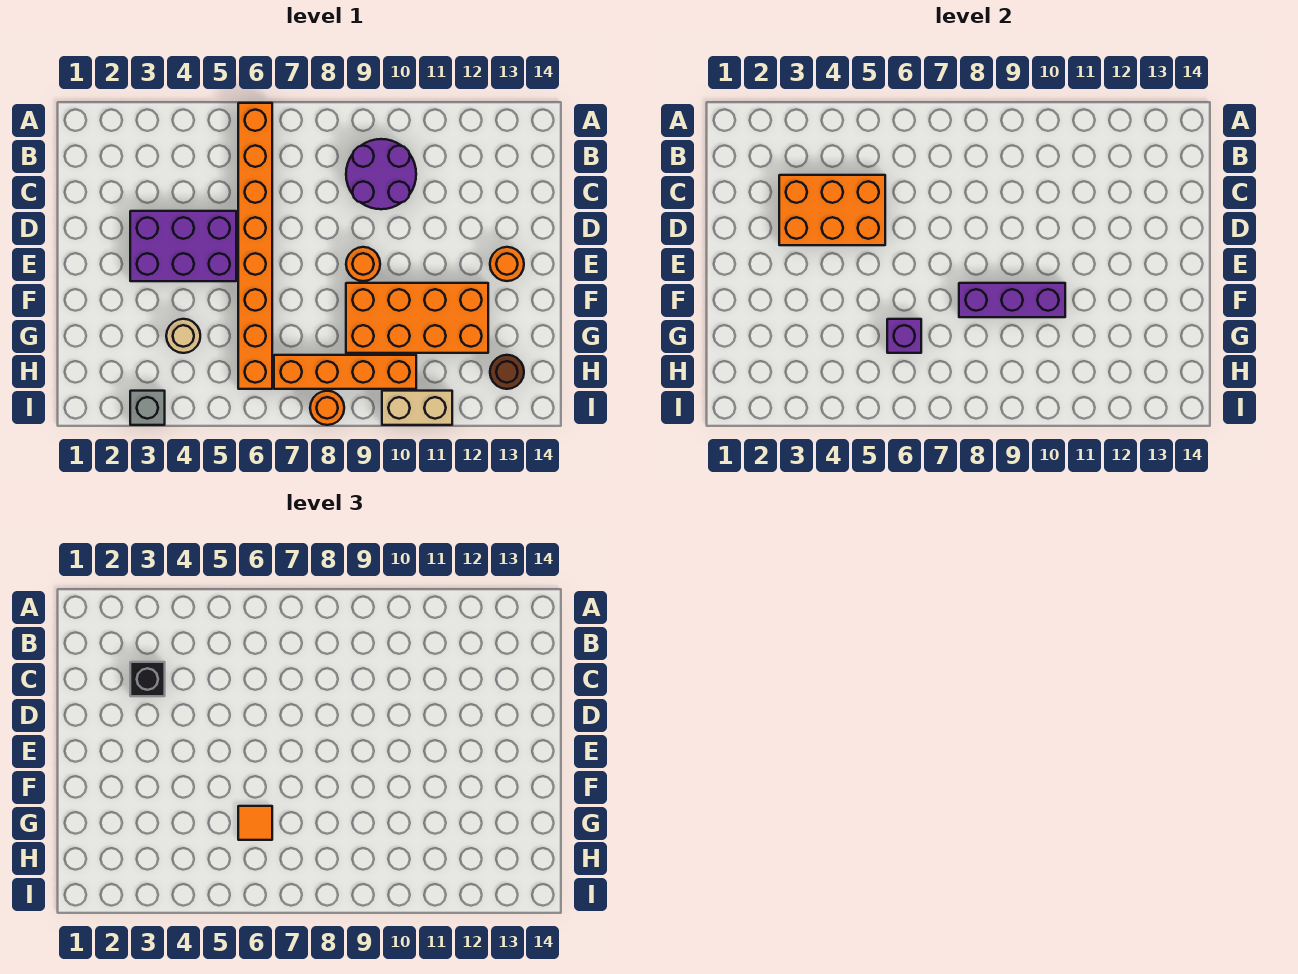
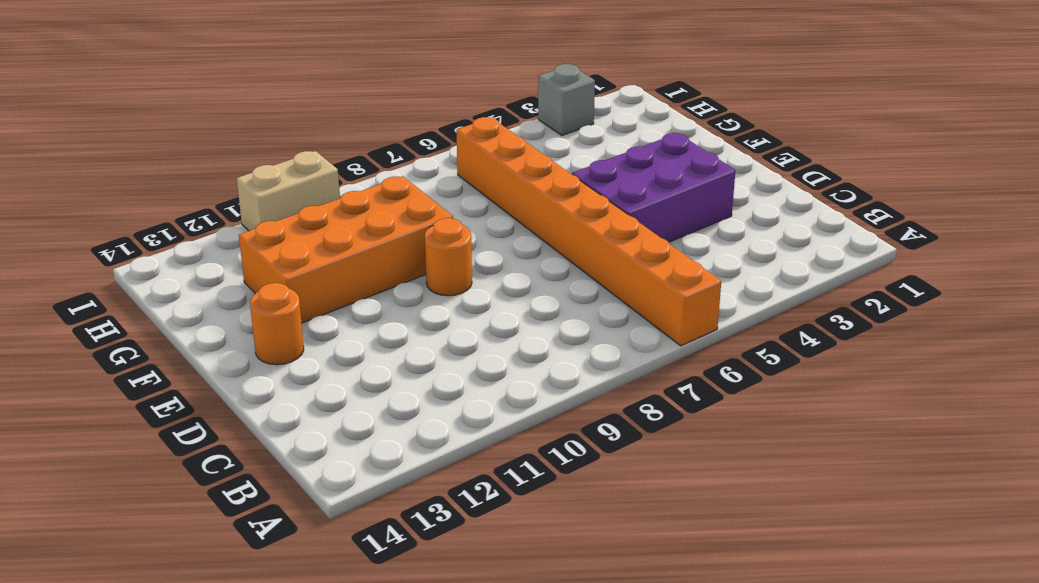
none -> purple 2x2 round brick [346,139,416,209]
none -> tan 1x1 round brick [166,319,200,353]
none -> orange 1x4 brick [274,355,416,389]

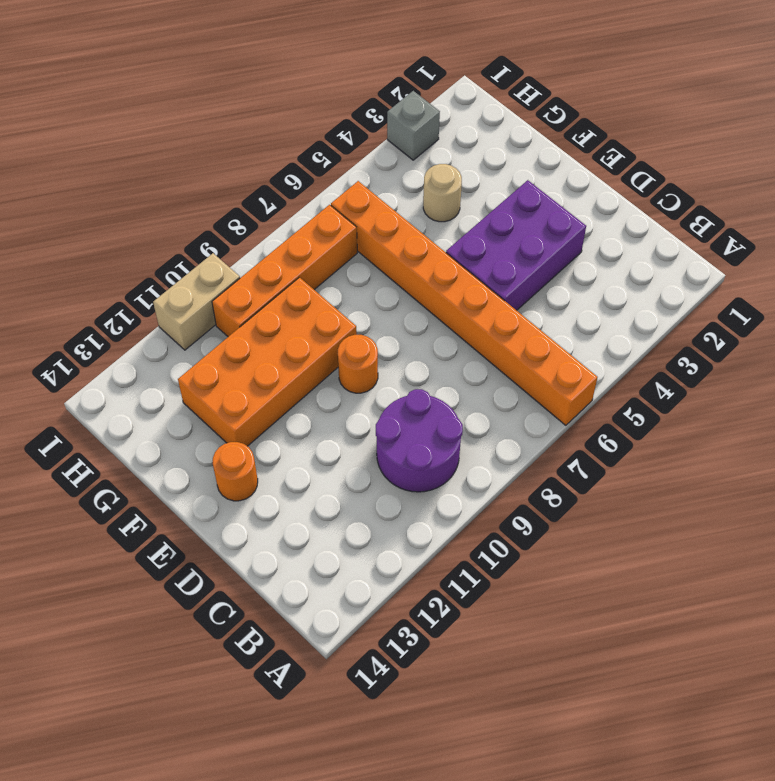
none -> brown 1x1 round brick [490,355,524,389]
none -> orange 1x1 round brick [310,391,344,425]
none -> orange 2x3 brick [779,175,885,245]

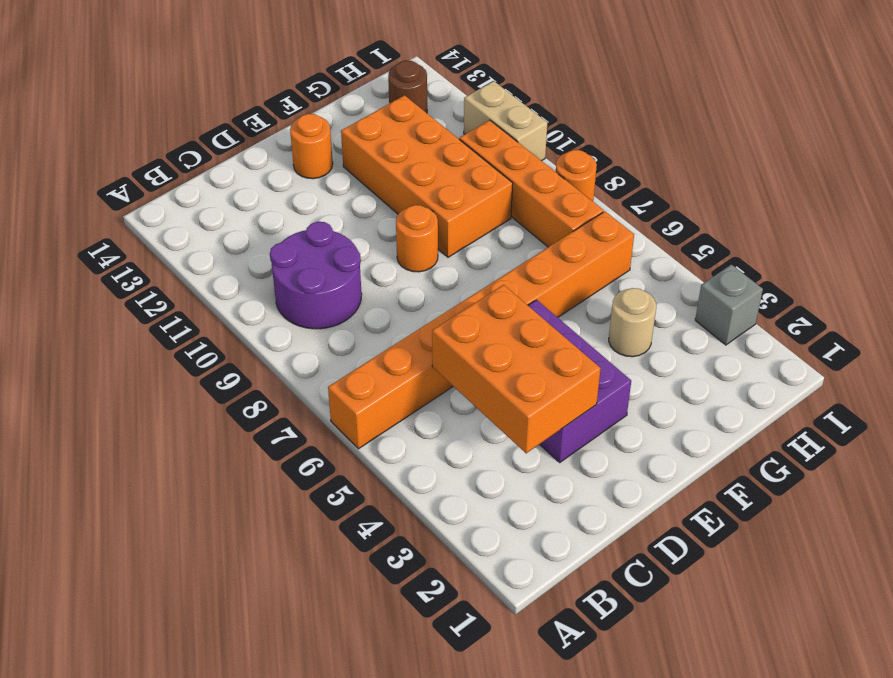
none -> purple 1x3 brick [959,283,1065,317]
none -> purple 1x1 brick [887,319,921,353]
none -> black 1x1 brick [130,662,165,696]

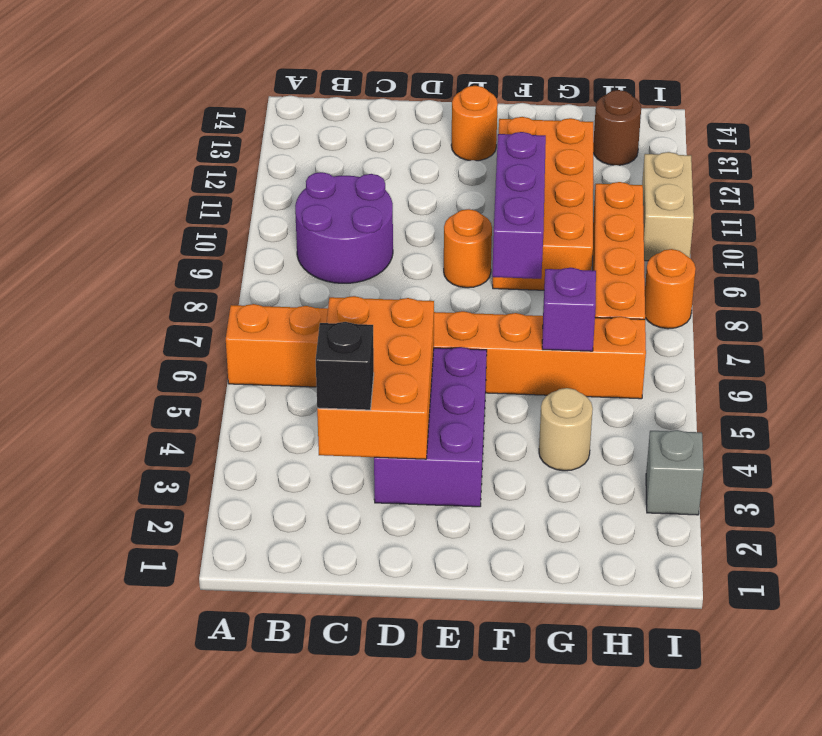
none -> orange 1x1 tile [238,806,272,840]

